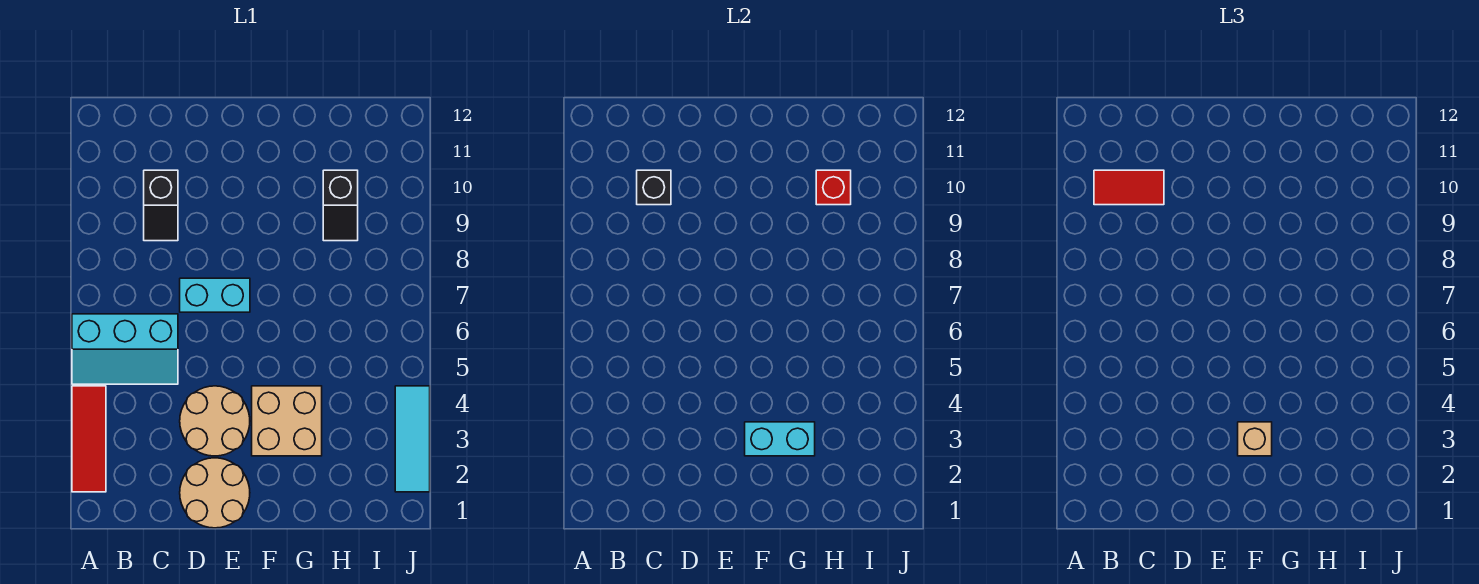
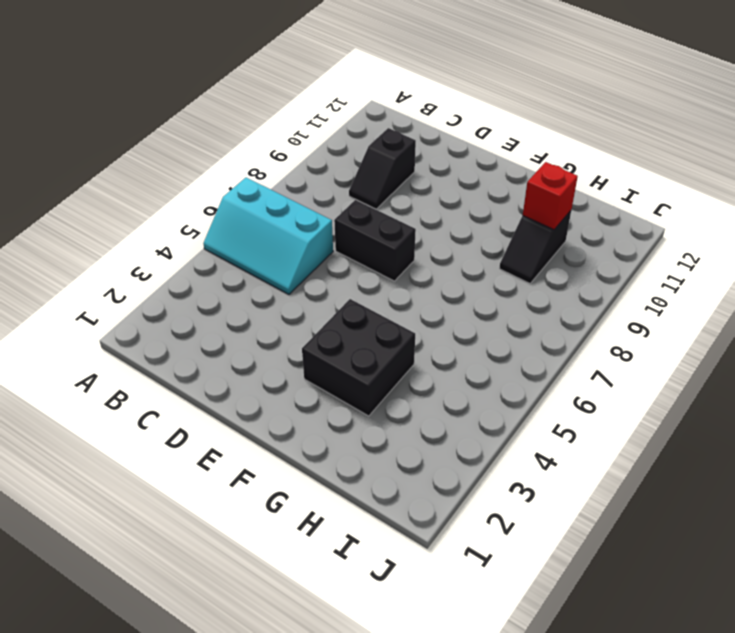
black 1x2 brick [334,200,416,281] -> cyan 1x2 brick [180,278,250,312]
black 2x2 brick [302,299,415,416] -> tan 2x2 brick [252,386,322,456]
none -> red 1x3 tile [72,386,106,492]
none -> tan 2x2 round brick [180,458,250,528]
none -> tan 2x2 round brick [180,386,250,456]

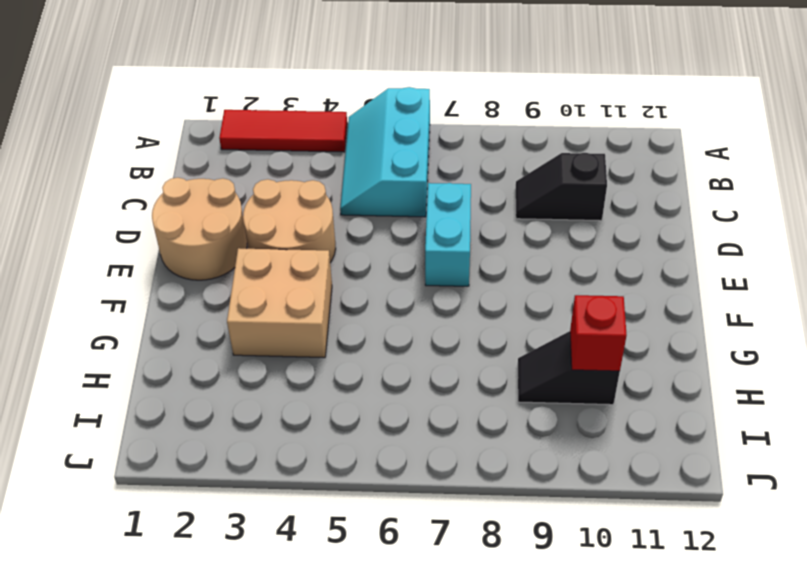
none -> cyan 1x3 tile [395,386,430,492]
none -> black 1x1 brick [637,170,671,205]
none -> cyan 1x2 brick [745,422,815,456]

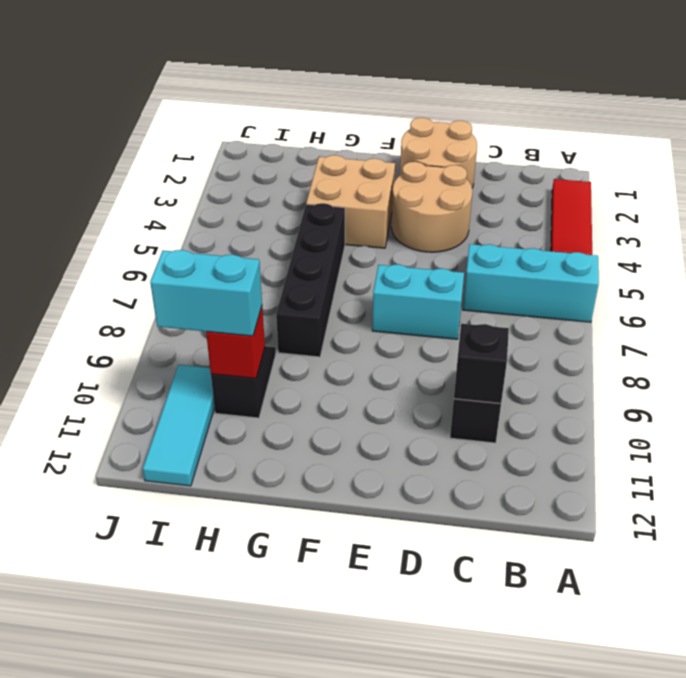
black 1x4 brick [276,203,345,357] -> none
cyan 1x2 brick [150,250,262,336] -> cyan 1x2 brick moved to [745,422,815,456]
cyan 1x3 tile [143,365,215,486] -> cyan 1x3 tile moved to [395,386,430,492]
none -> red 1x2 tile [1094,170,1164,205]
none -> tan 1x1 brick [1238,422,1272,456]

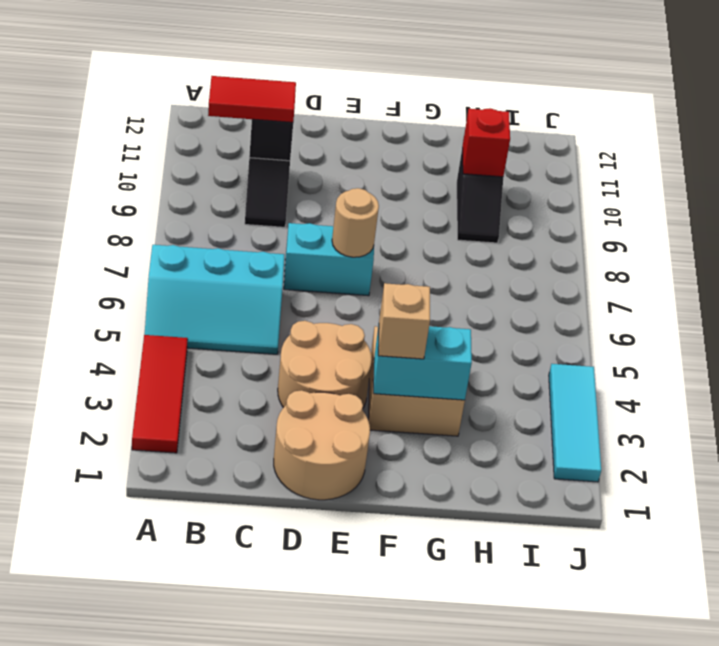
tan 1x1 round brick [332,188,379,257] -> none

